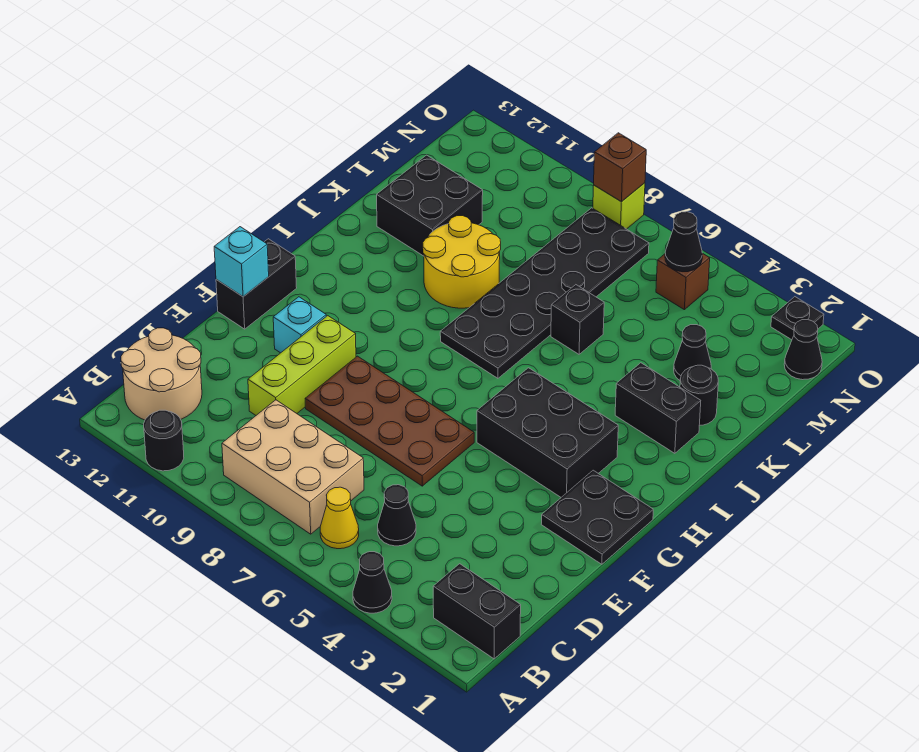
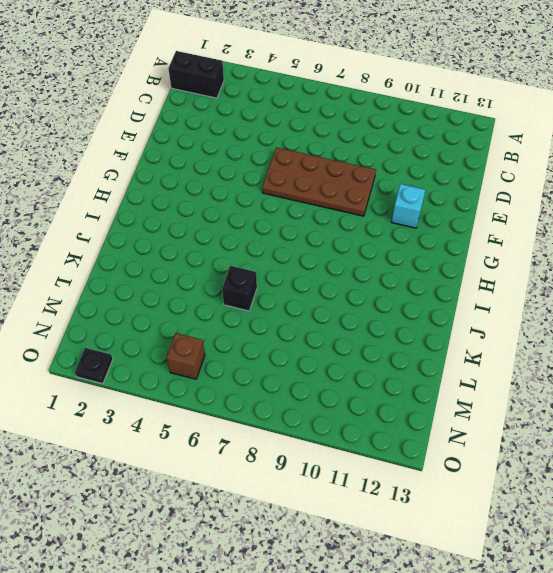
none -> black 1x1 cone [353,552,392,613]
none -> black 1x1 round brick [144,410,184,471]
none -> yellow 1x1 cone [320,487,359,549]

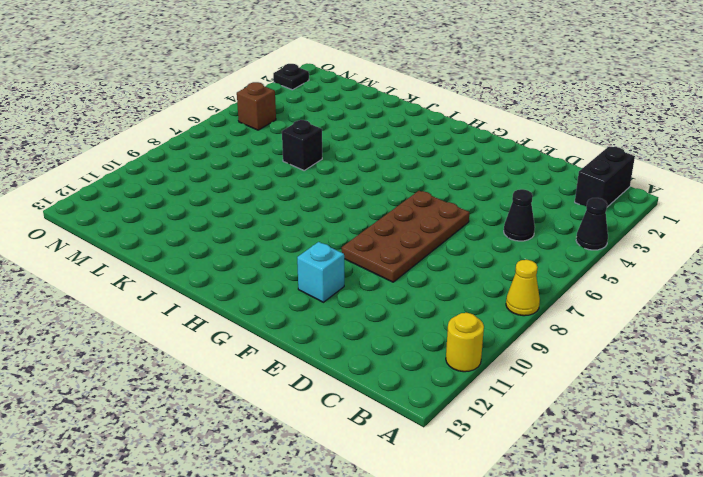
yellow 1x1 cone [506,260,540,316] -> yellow 1x1 cone moved to [320,487,359,549]
yellow 1x1 round brick [446,313,484,372] -> black 1x1 round brick [144,410,184,471]
none -> tan 2x3 brick [222,400,364,534]
none -> tan 2x2 round brick [121,328,202,420]
none -> lime 1x3 brick [248,316,356,415]

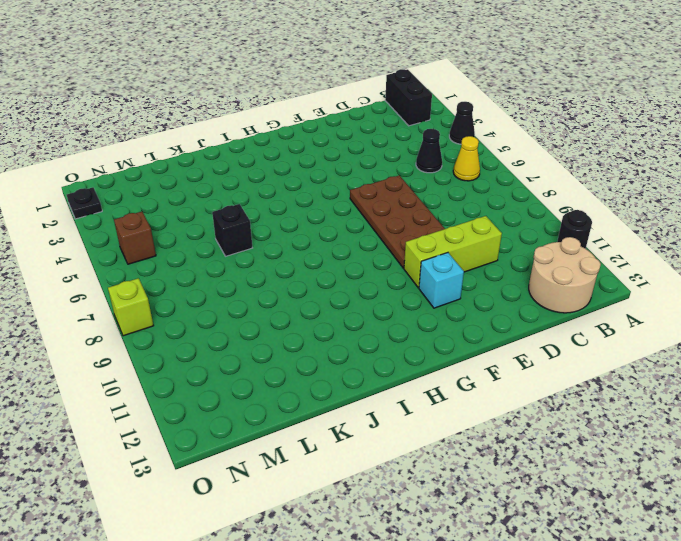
none -> tan 2x3 brick [222,400,364,534]
none -> black 2x2 plate [541,470,653,564]
none -> black 1x2 brick [216,239,297,329]

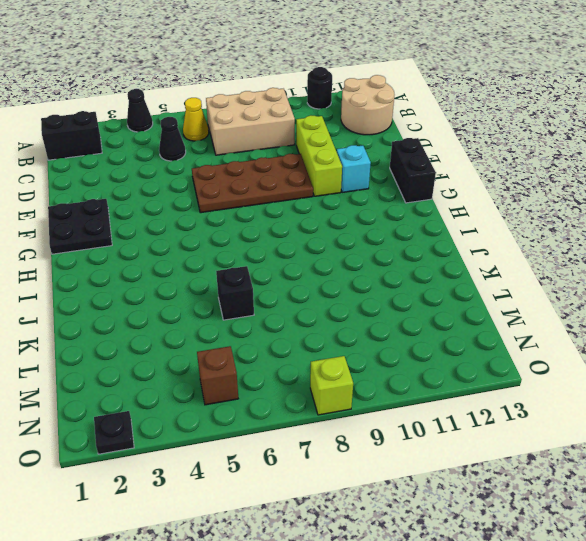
none -> black 2x3 brick [477,368,618,497]
none -> black 2x6 plate [440,208,649,378]
none -> black 1x2 brick [615,363,701,453]

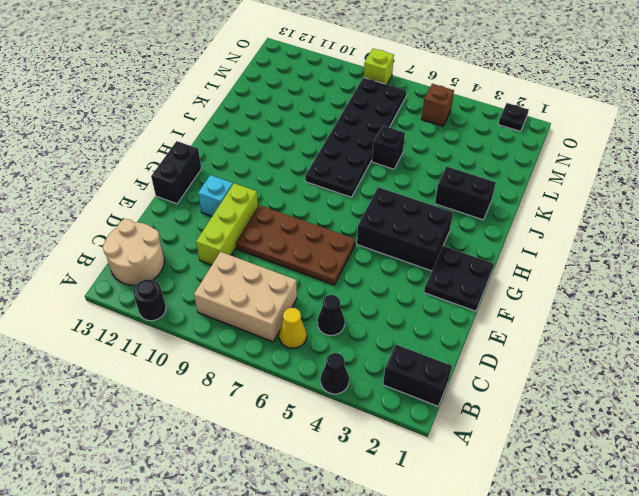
none -> yellow 2x2 round brick [423,216,501,308]
none -> black 1x1 round brick [680,365,718,426]
none -> black 2x2 brick [377,155,483,256]

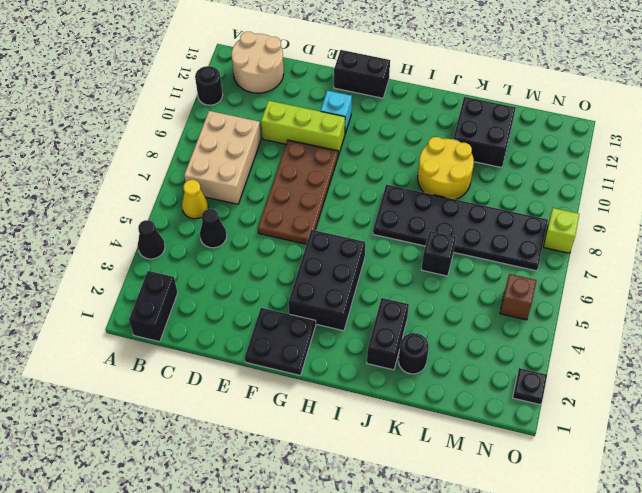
none -> black 1x1 cone [674,325,711,380]
none -> black 1x1 cone [784,320,822,380]
none -> cyan 1x1 brick [214,227,269,297]

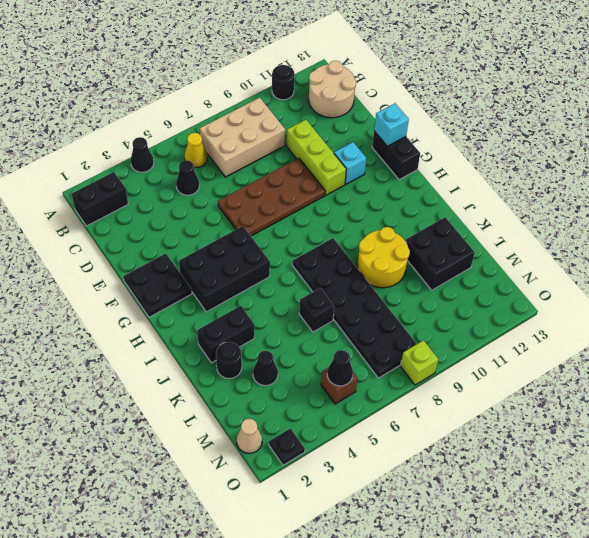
tan 1x1 cone [237,419,262,453] -> black 1x1 cone [784,320,822,380]
none -> brown 1x1 brick [594,133,646,202]

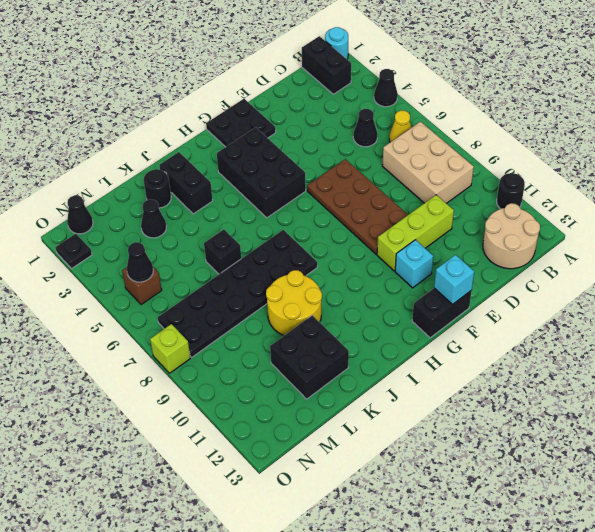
cyan 1x1 round brick [325,27,348,59] -> none
none -> brown 1x1 brick [594,133,646,202]

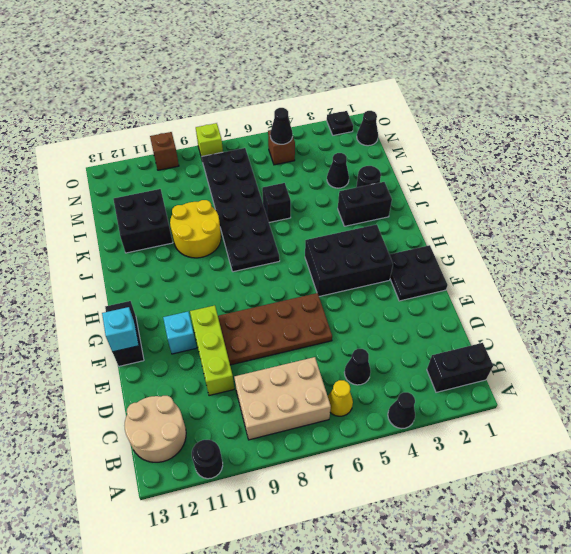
brown 1x1 brick [150,132,179,170] -> brown 1x1 brick moved to [594,133,646,202]

